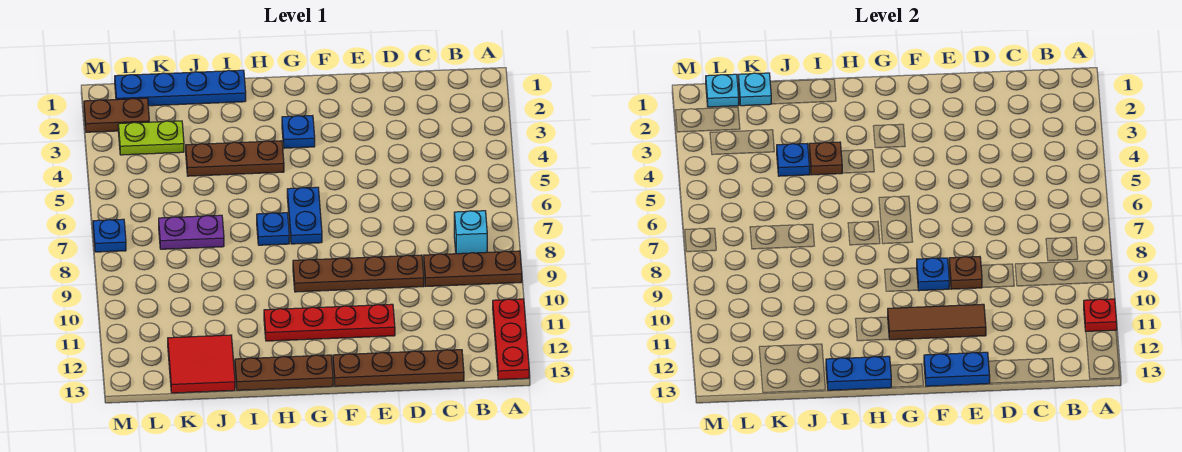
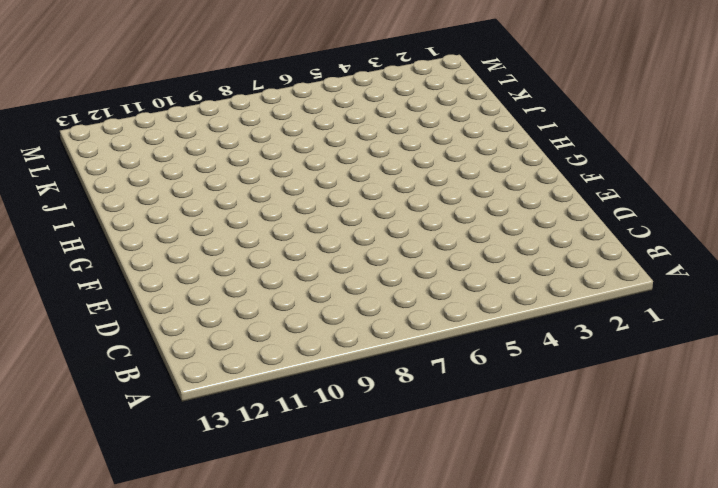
none -> brown 1x3 plate [424,251,522,286]
none -> red 1x3 plate [493,299,529,380]
none -> cyan 1x1 brick [454,211,487,254]

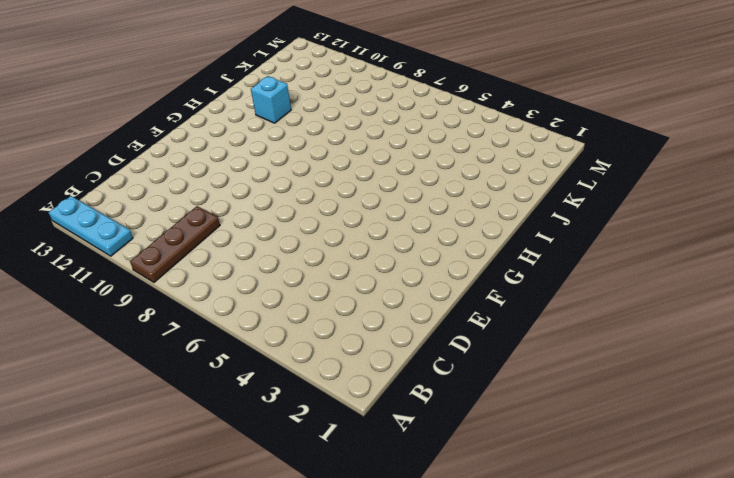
cyan 1x3 plate [49,196,133,256] -> red 1x3 plate [493,299,529,380]
cyan 1x1 brick [251,76,291,123] -> cyan 1x1 brick moved to [454,211,487,254]
none -> brown 1x4 plate [333,350,464,386]
none -> brown 1x4 plate [293,255,424,292]
none -> red 1x4 plate [264,304,395,341]

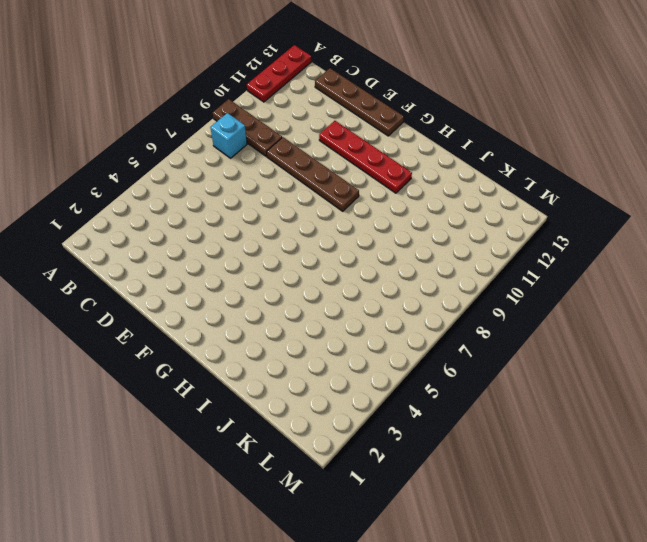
none -> blue 1x1 plate [282,116,315,148]
none -> blue 1x2 plate [287,187,322,244]
none -> brown 1x3 plate [235,355,333,390]

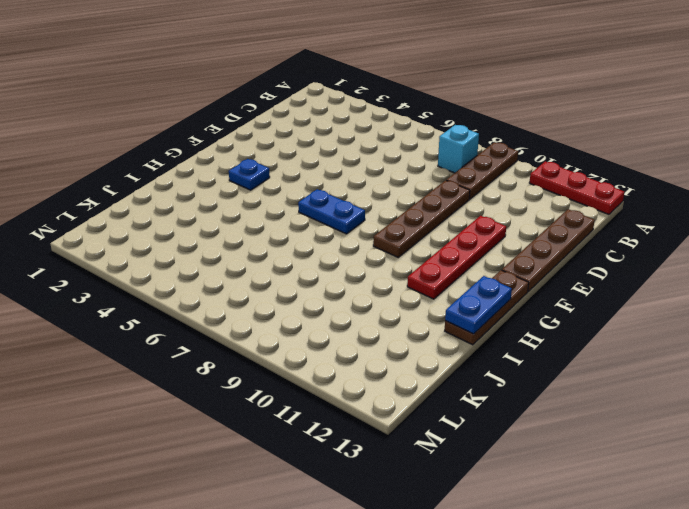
none -> brown 1x3 plate [186,141,284,176]
none -> blue 1x1 plate [257,213,289,245]
none -> blue 1x4 plate [115,70,246,106]

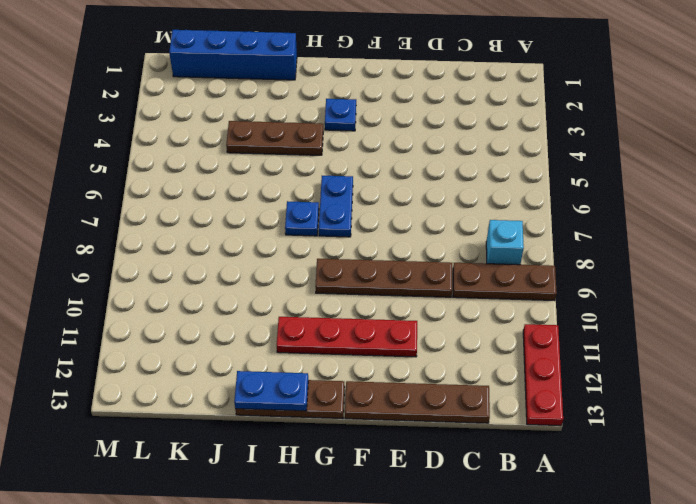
blue 1x4 brick [169,30,297,80] -> blue 1x4 plate [115,70,246,106]
none -> purple 1x2 plate [159,215,224,249]
none -> red 2x2 tile [168,335,235,393]
none -> lime 1x2 plate [118,121,184,155]

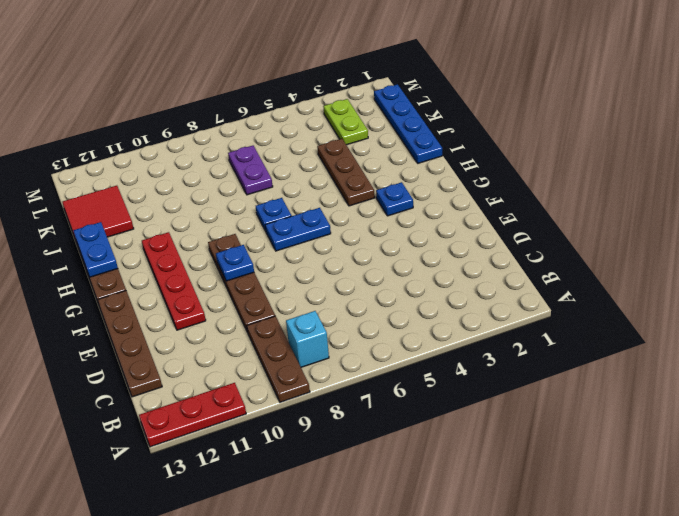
none -> brown 1x2 plate [84,98,149,132]
none -> blue 1x1 plate [93,219,126,252]
none -> red 1x1 plate [1084,299,1117,331]

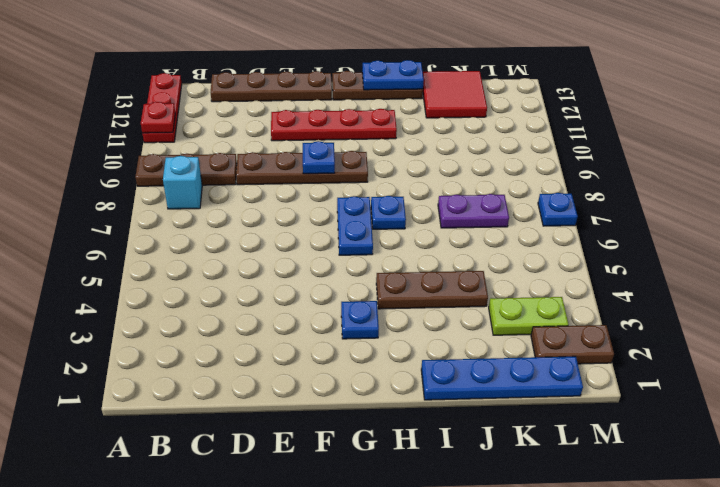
none -> brown 1x1 plate [949,257,982,289]
none -> brown 1x3 tile [888,304,986,340]
none -> blue 1x2 plate [924,352,990,386]

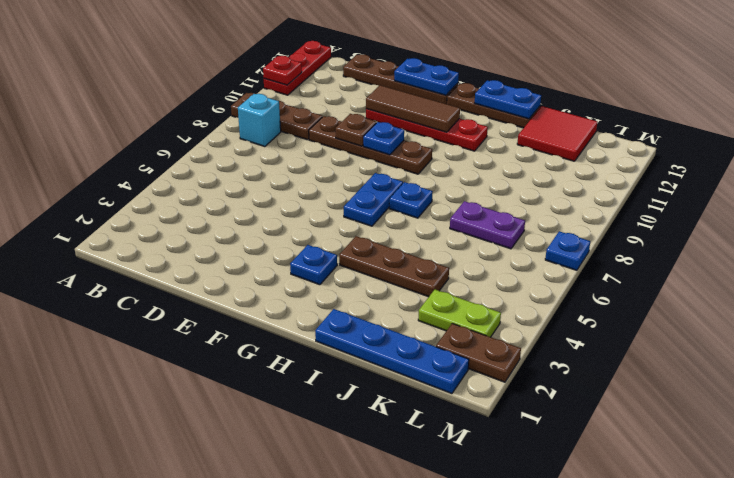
none -> brown 1x1 plate [809,142,842,175]
none -> blue 1x1 plate [777,144,810,176]
none -> cyan 1x1 plate [738,73,771,106]

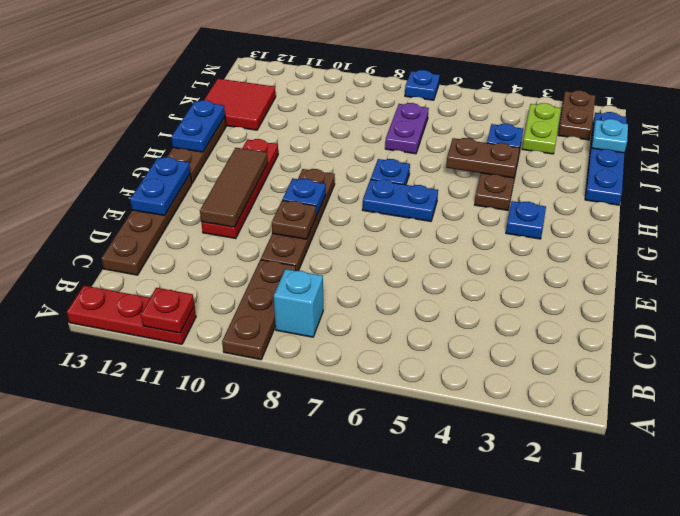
brown 1x2 plate [446,138,519,178] -> brown 1x1 plate [809,142,842,175]
none -> cyan 1x1 plate [706,74,739,107]

